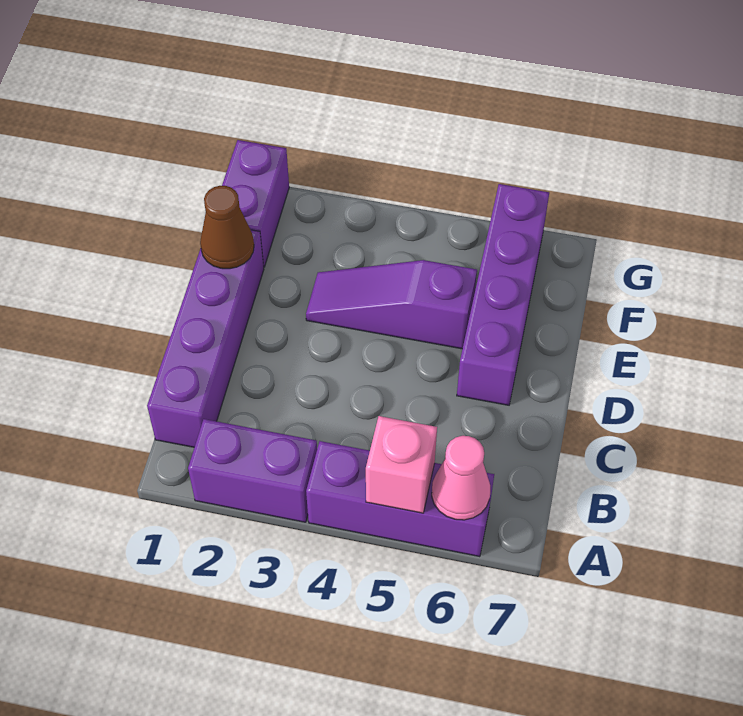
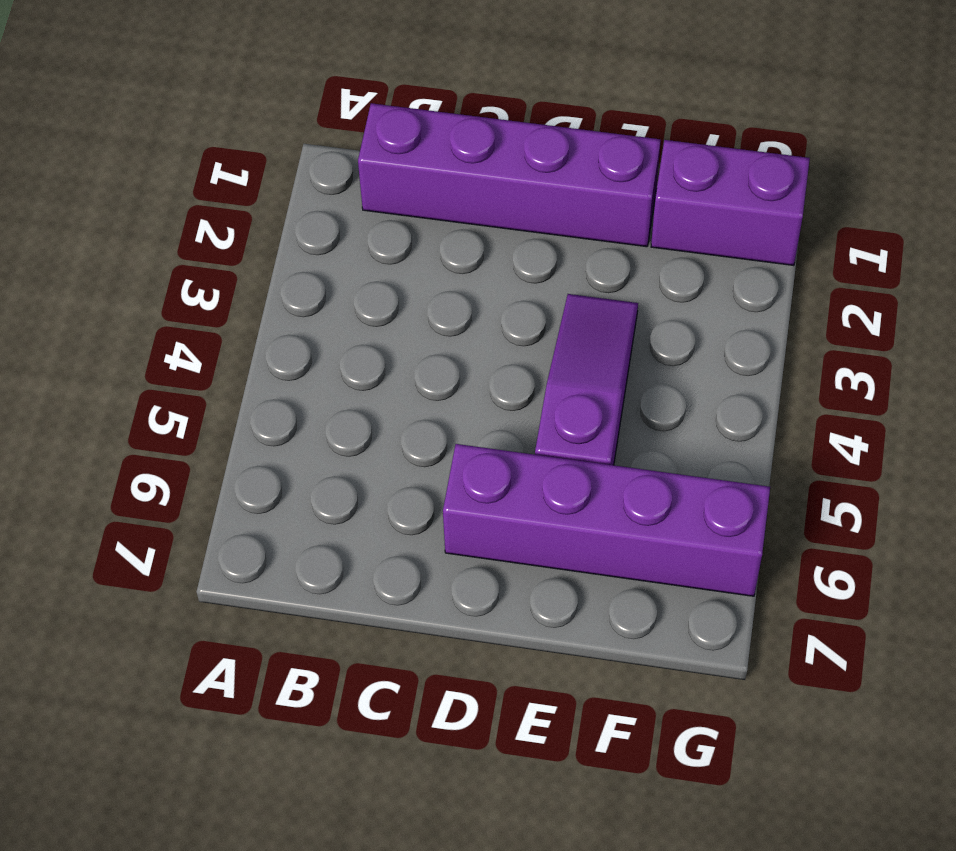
none -> purple 1x2 brick [188,419,317,522]
none -> purple 1x3 brick [306,441,494,557]

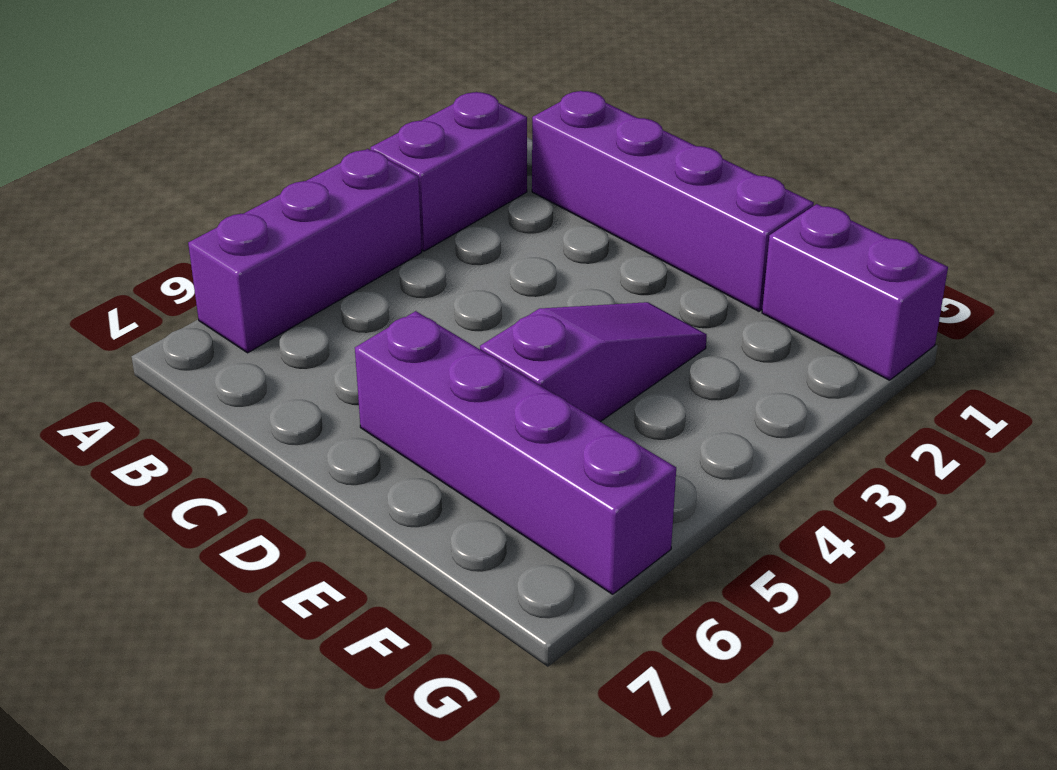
none -> pink 1x1 brick [366,416,437,513]
none -> pink 1x1 cone [432,436,490,520]

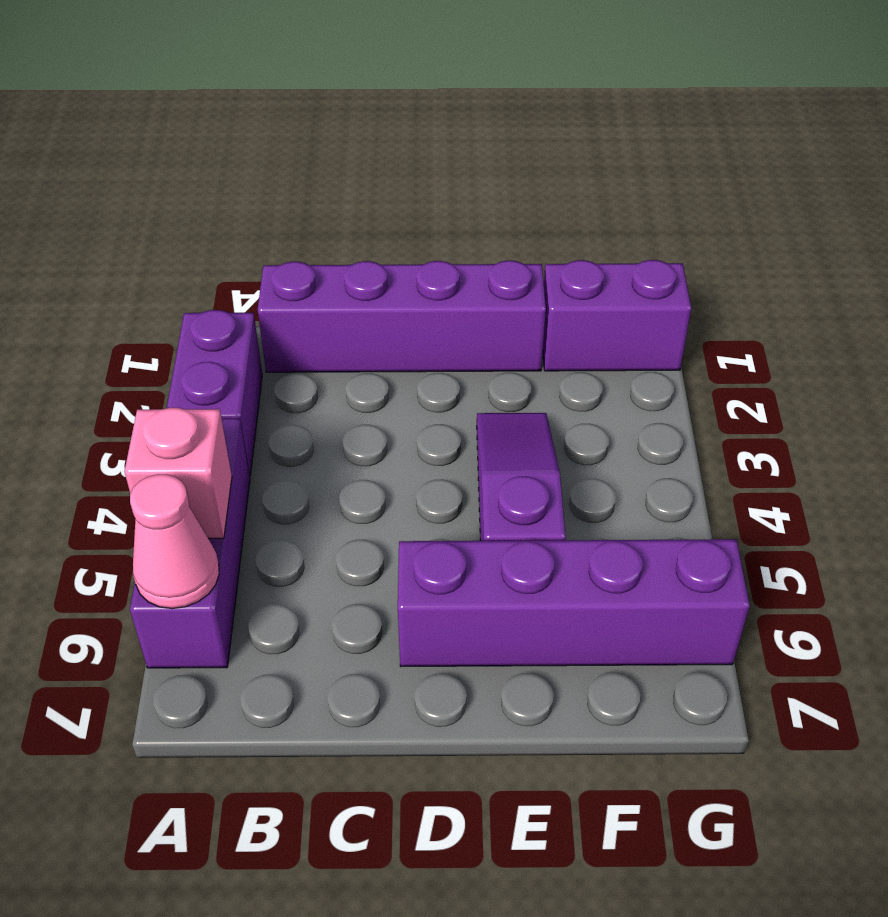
none -> brown 1x1 cone [200,186,254,269]

